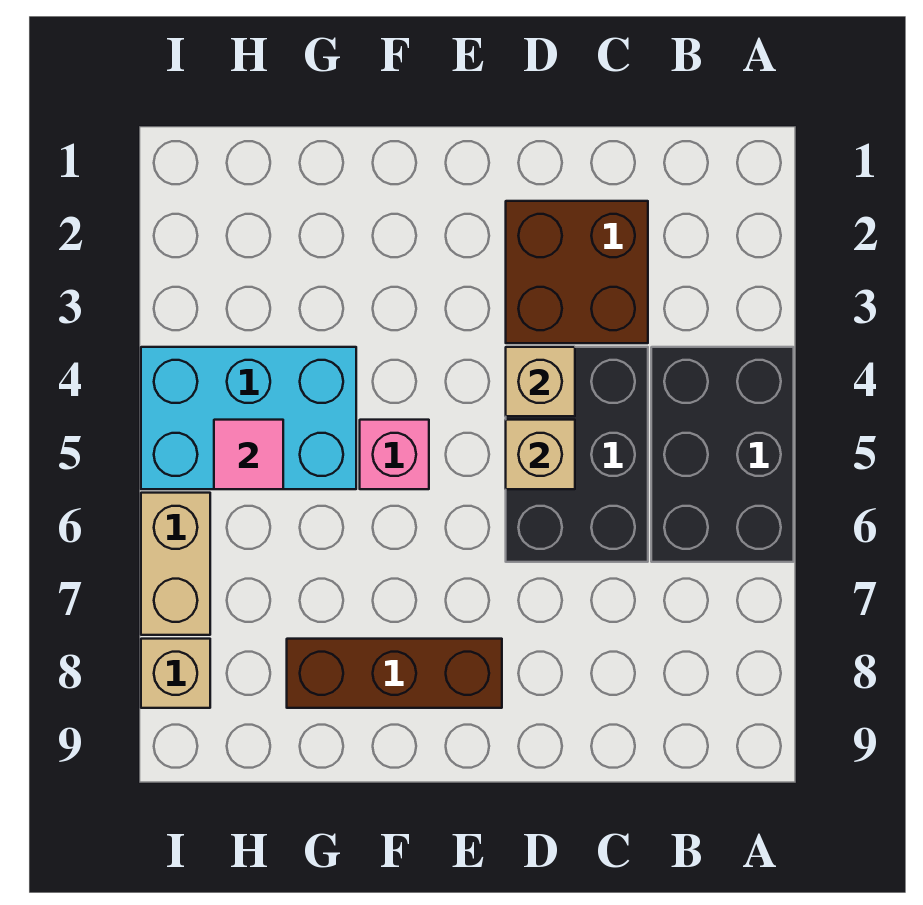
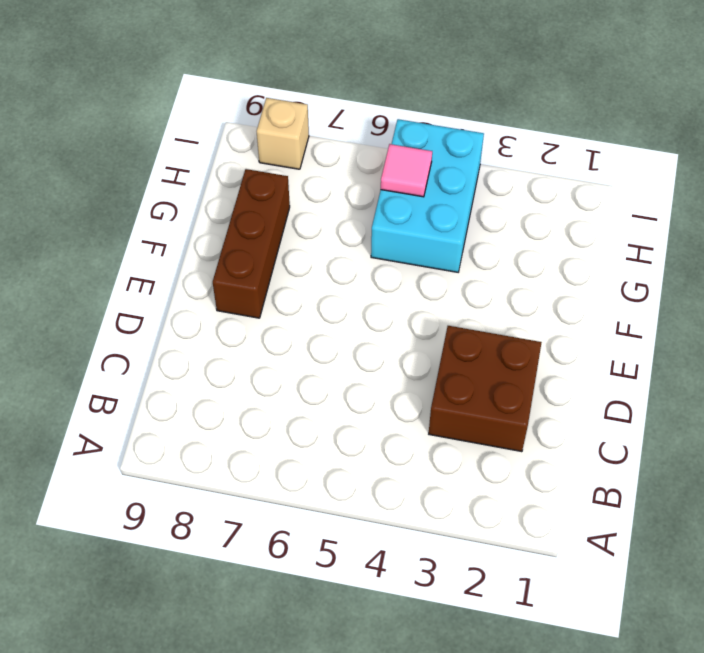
none -> black 2x3 brick [651,347,794,562]
none -> black 2x3 brick [506,347,648,562]

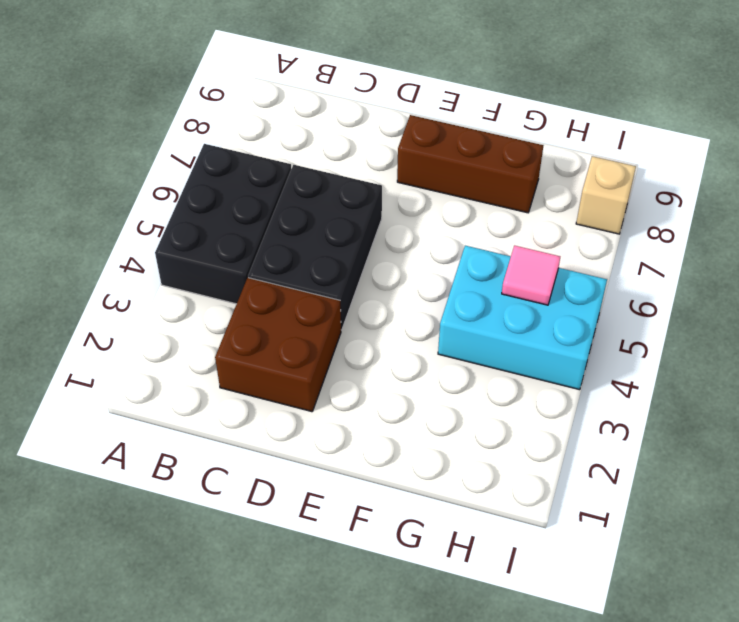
none -> pink 1x1 brick [360,420,429,489]
none -> tan 1x2 brick [141,493,210,635]

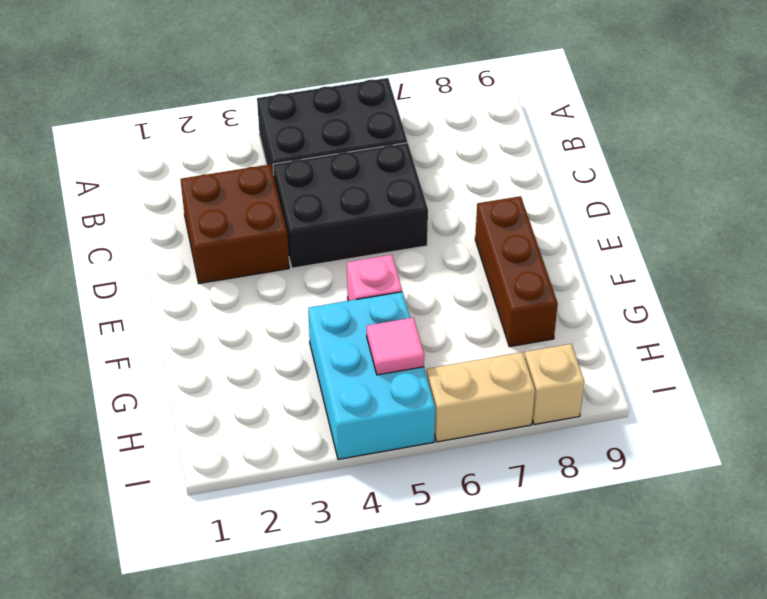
none -> tan 1x1 brick [506,347,575,416]
none -> tan 1x1 brick [506,420,575,489]

